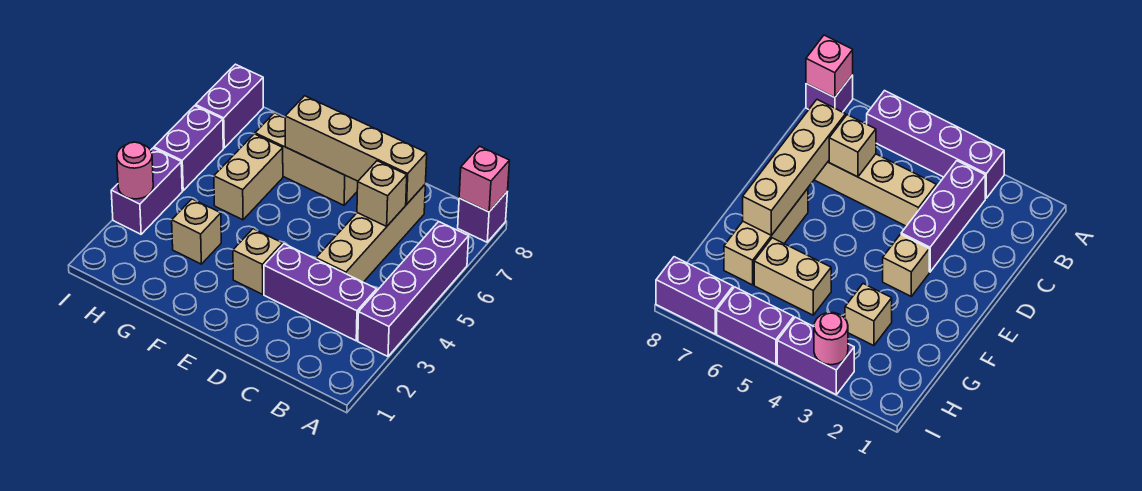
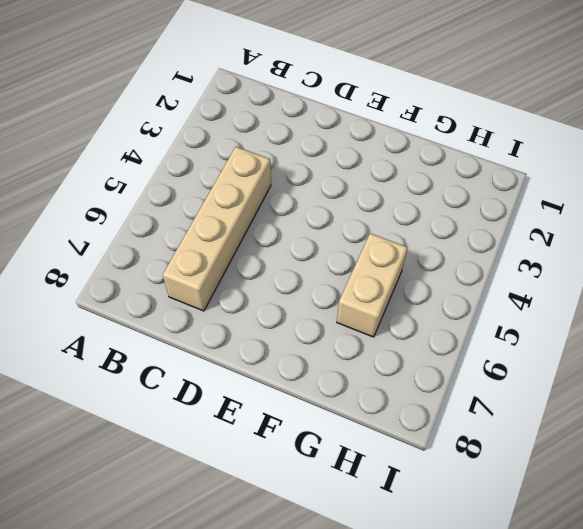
none -> purple 1x4 brick [358,222,469,356]
none -> purple 1x1 brick [458,192,507,242]
none -> purple 1x3 brick [264,244,377,341]

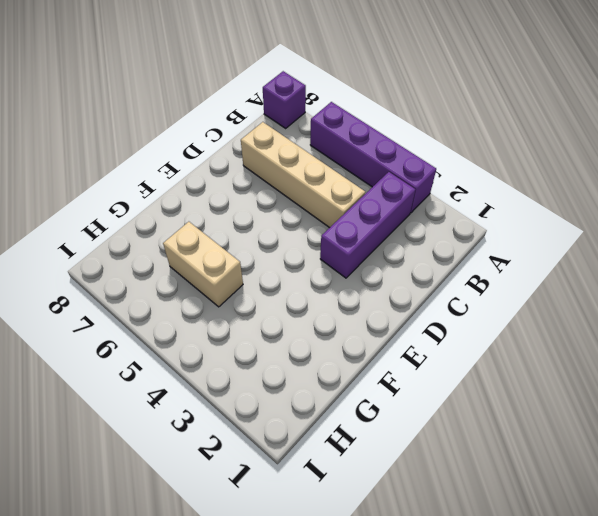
none -> tan 1x1 brick [233,229,282,294]
none -> tan 1x3 brick [255,113,358,205]
none -> tan 1x1 brick [172,199,221,264]

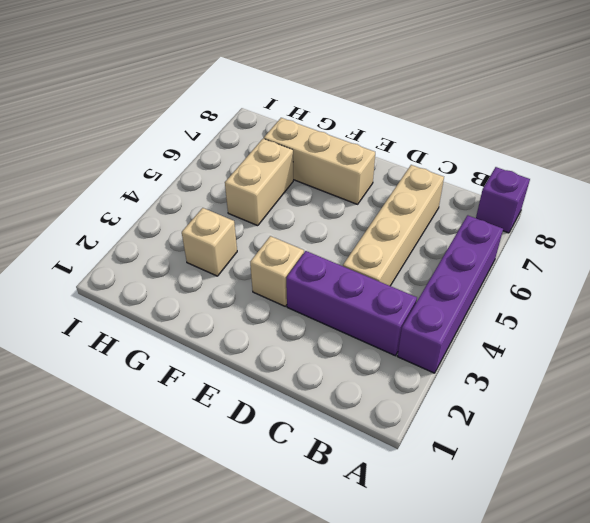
none -> purple 1x2 brick [111,148,182,234]
none -> purple 1x2 brick [154,106,223,191]
none -> purple 1x2 brick [196,64,263,148]

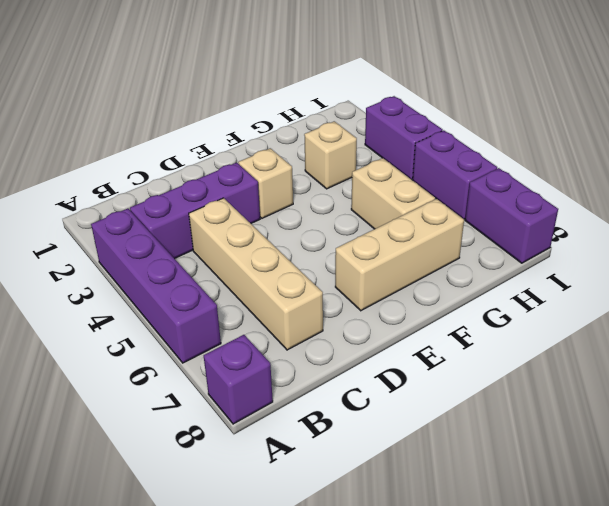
none -> pink 1x1 brick [459,146,510,212]
none -> tan 1x1 brick [357,161,407,227]
none -> tan 1x4 brick [285,96,427,204]

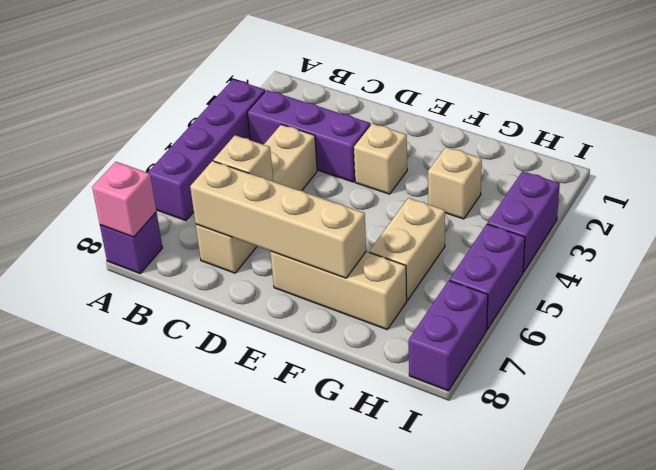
none -> pink 1x1 round brick [117,142,153,199]

